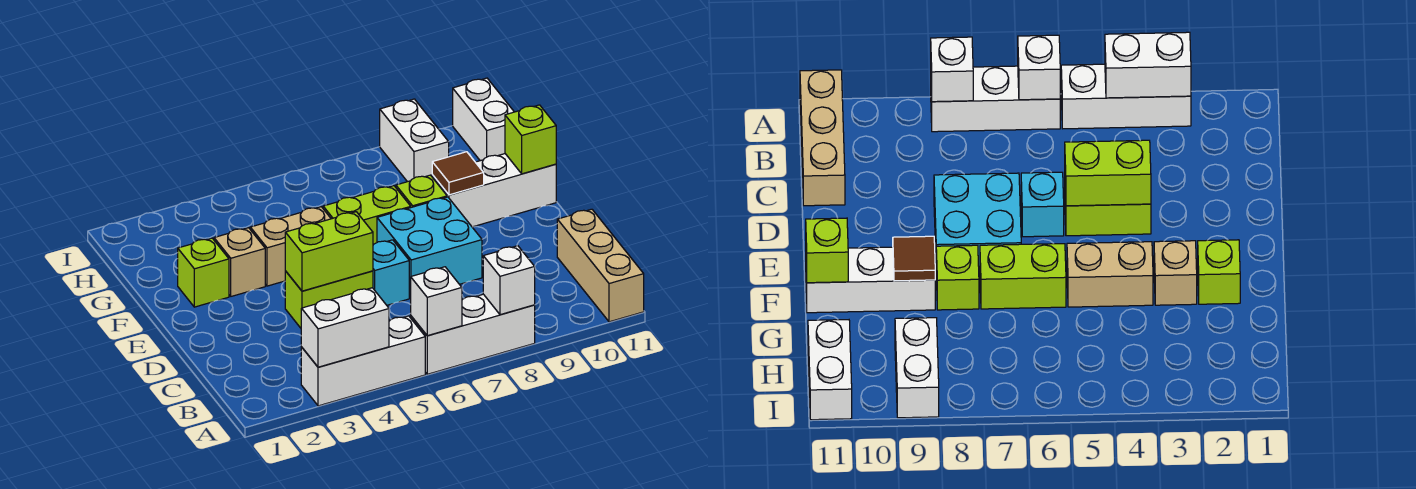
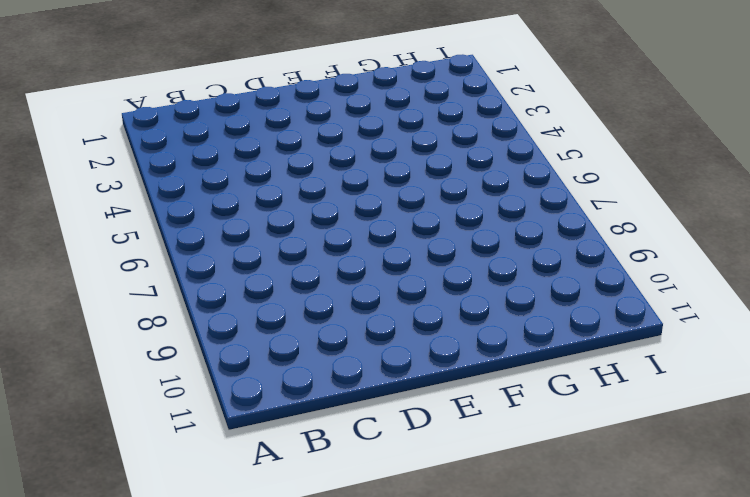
none -> white 1x3 brick [301,316,425,406]
none -> white 1x3 brick [411,294,535,374]
none -> tan 1x3 brick [557,209,644,322]

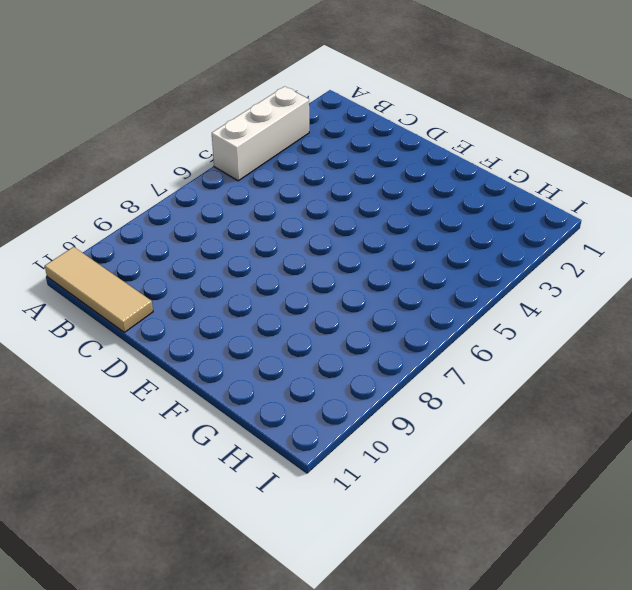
tan 1x3 tile [45,247,153,332] -> tan 1x3 brick [557,209,644,322]
none -> white 1x3 brick [411,294,535,374]
none -> lime 1x2 brick [285,271,373,328]
none -> cyan 1x1 brick [373,240,409,305]

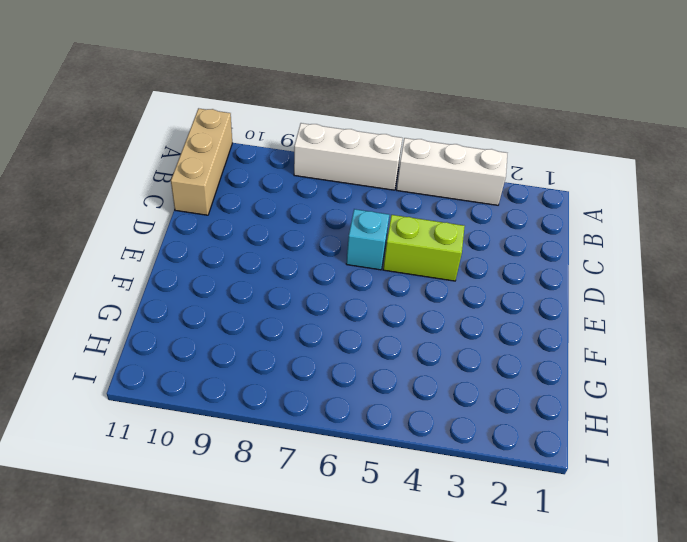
none -> cyan 2x2 brick [377,197,482,298]
none -> lime 1x1 brick [178,238,229,307]
none -> tan 1x1 brick [214,228,265,296]

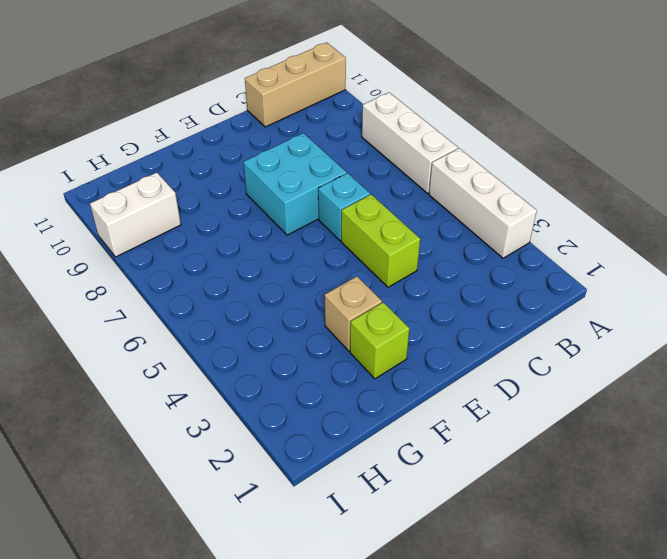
none -> tan 1x2 brick [250,207,331,286]
none -> lime 1x2 brick [323,186,411,245]
none -> lime 1x1 brick [396,175,447,207]

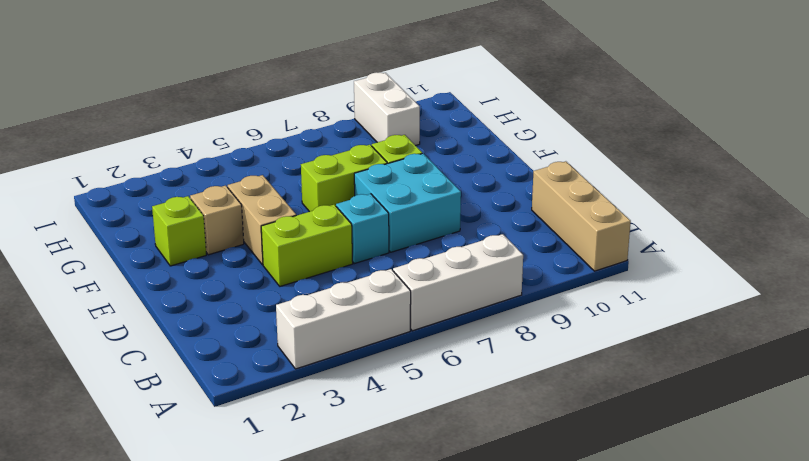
tan 1x2 brick [228,175,296,265] -> tan 1x2 brick turned to [250,207,331,286]
none -> white 1x3 brick [432,154,556,227]
none -> white 1x2 brick [453,78,514,161]
none -> white 1x2 brick [301,288,389,367]

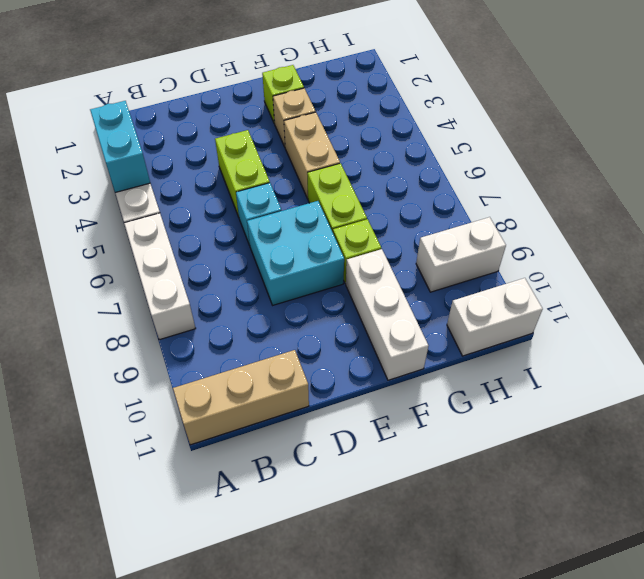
cyan 1x2 brick [90,101,150,193] -> white 1x2 brick [301,288,389,367]
none -> white 1x1 brick [411,267,462,336]
none -> white 1x1 brick [483,246,535,315]
none -> lime 1x2 brick [285,212,373,291]

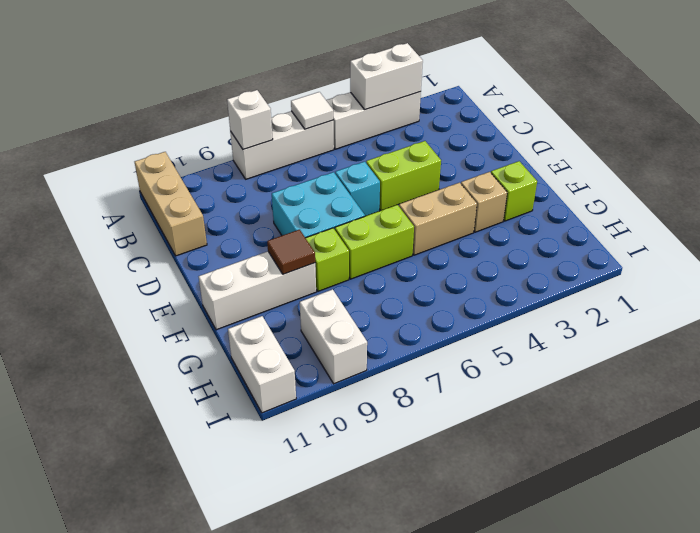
white 1x1 tile [291,92,333,129] -> white 1x1 brick [411,267,462,336]
none -> lime 1x2 brick [285,212,373,291]
none -> lime 1x1 brick [505,105,556,174]

